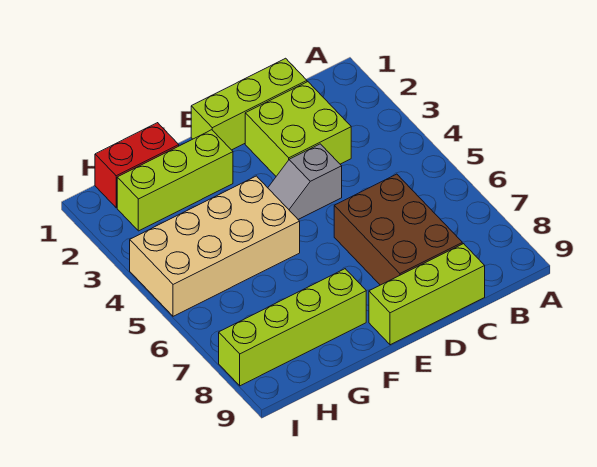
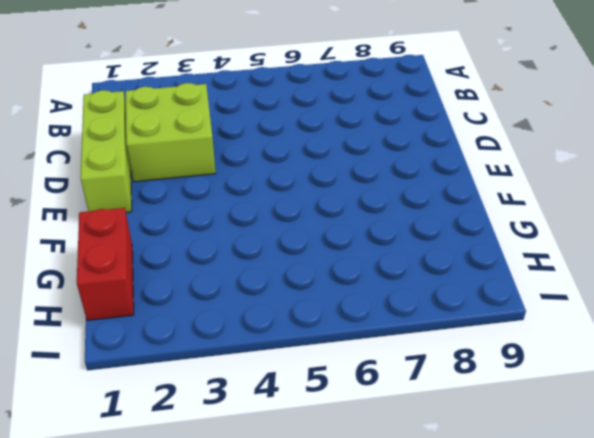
none -> brown 2x3 brick [334,174,462,285]
none -> lime 1x3 brick [369,244,485,345]

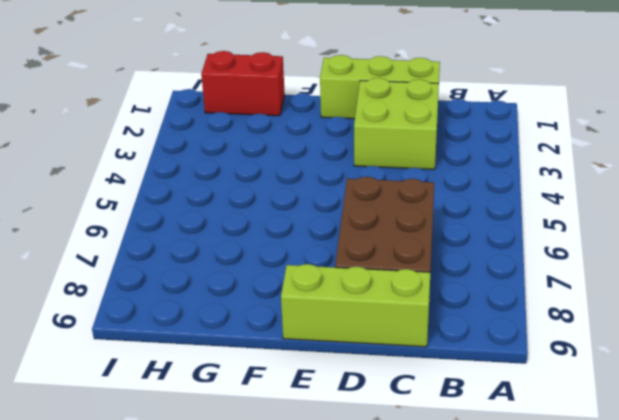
none -> grey 1x2 slope [268,144,342,219]
none -> lime 1x3 brick [117,130,233,231]

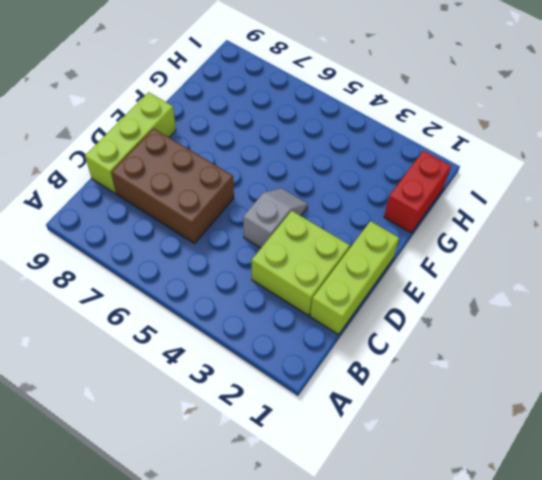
none -> lime 1x3 brick [117,130,233,231]
none -> tan 2x4 brick [130,176,300,316]

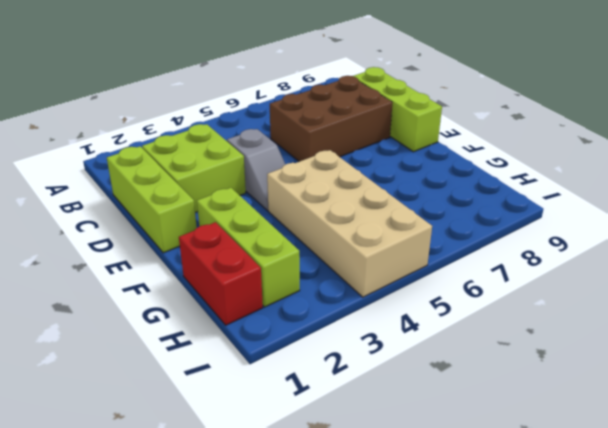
none -> lime 1x4 brick [219,269,366,386]

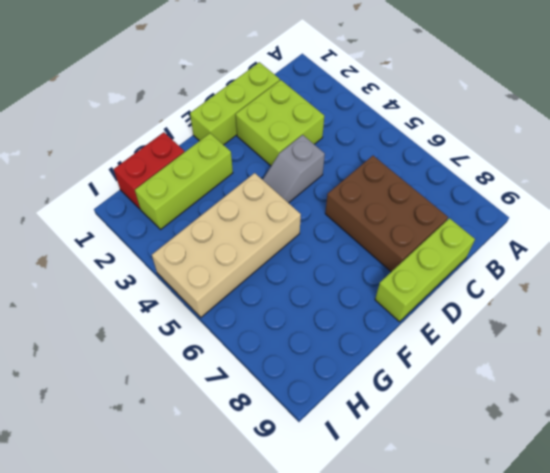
none -> lime 1x4 brick [219,269,366,386]

